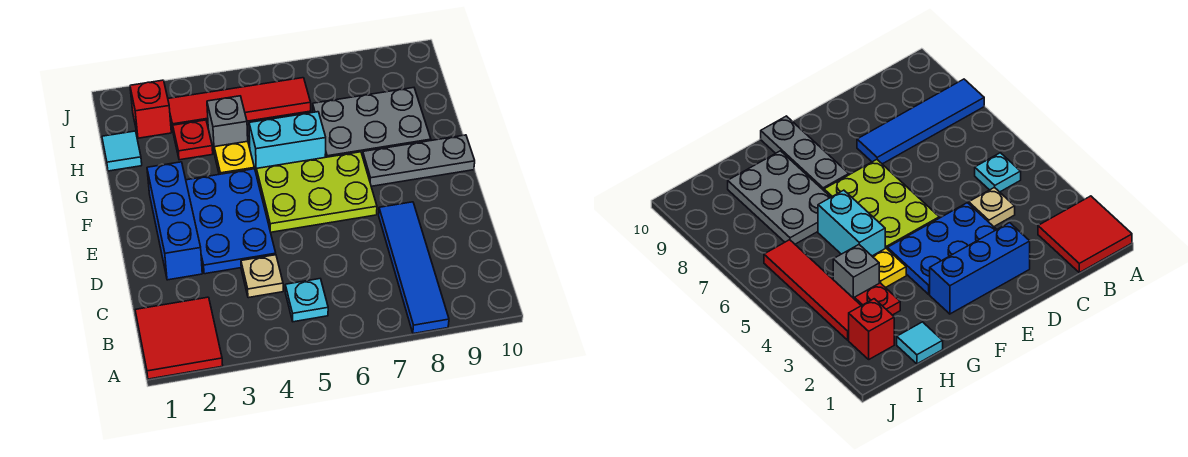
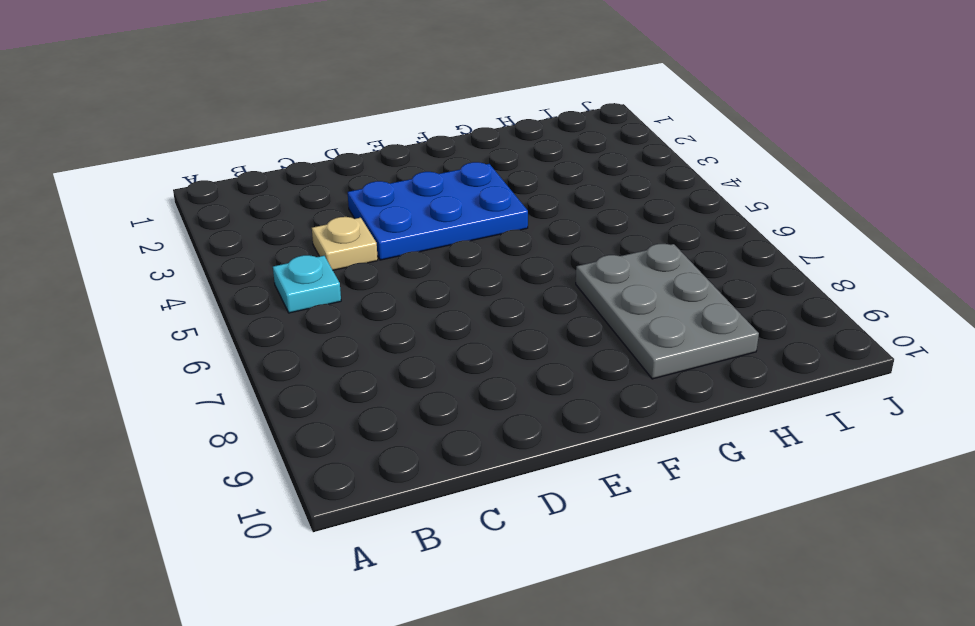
none -> red 2x2 tile [135,297,223,379]
none -> blue 1x4 tile [379,202,449,334]
none -> blue 1x3 brick [147,162,202,280]

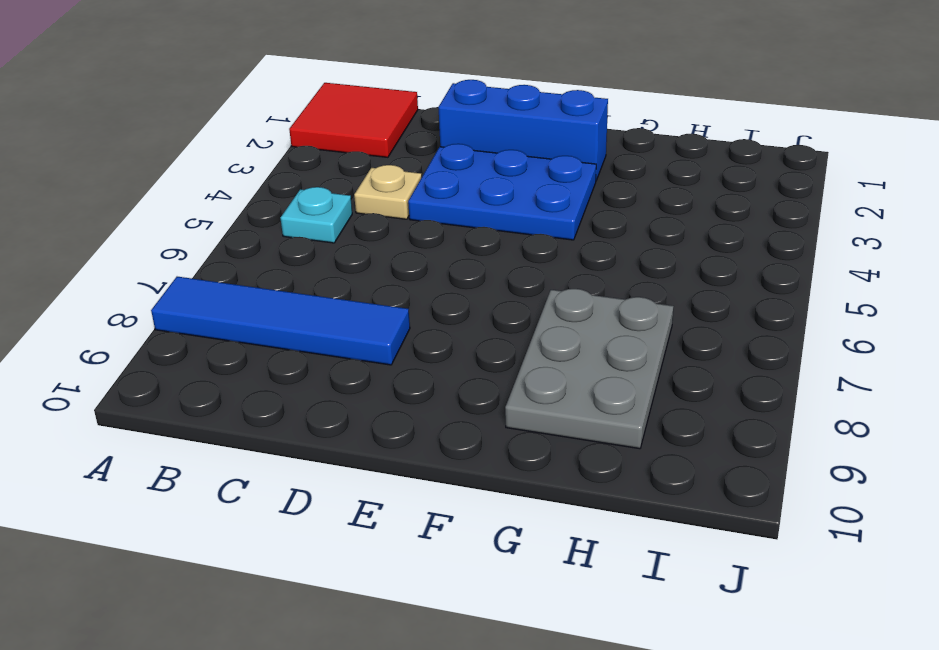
none -> lime 2x3 plate [256,152,377,232]
none -> grey 1x3 plate [363,135,475,186]
none -> yellow 1x1 plate [214,141,254,174]

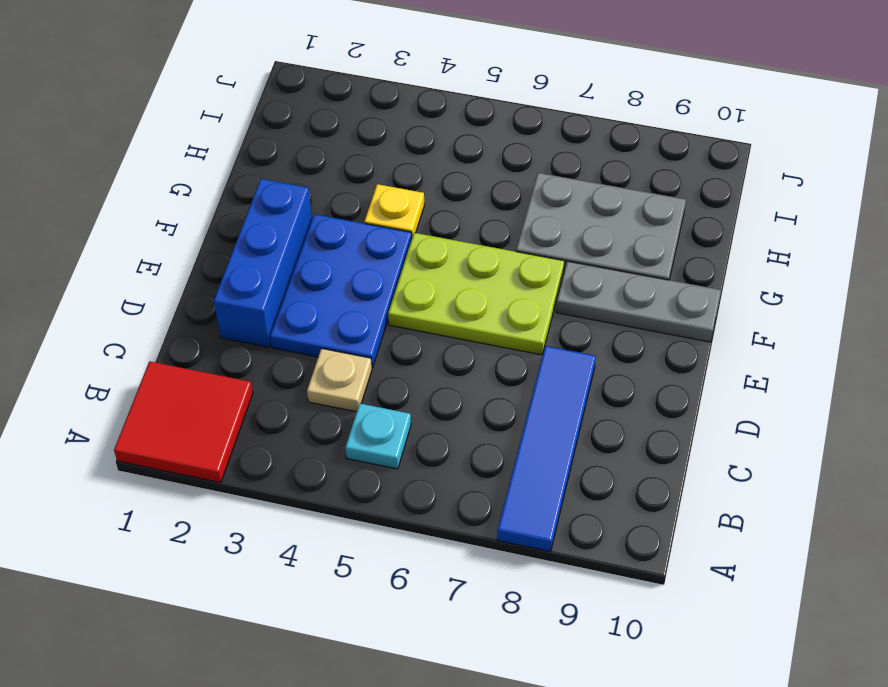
none -> cyan 1x2 brick [249,112,326,175]
none -> cyan 1x1 tile [102,131,142,171]
none -> red 1x1 plate [173,120,213,160]

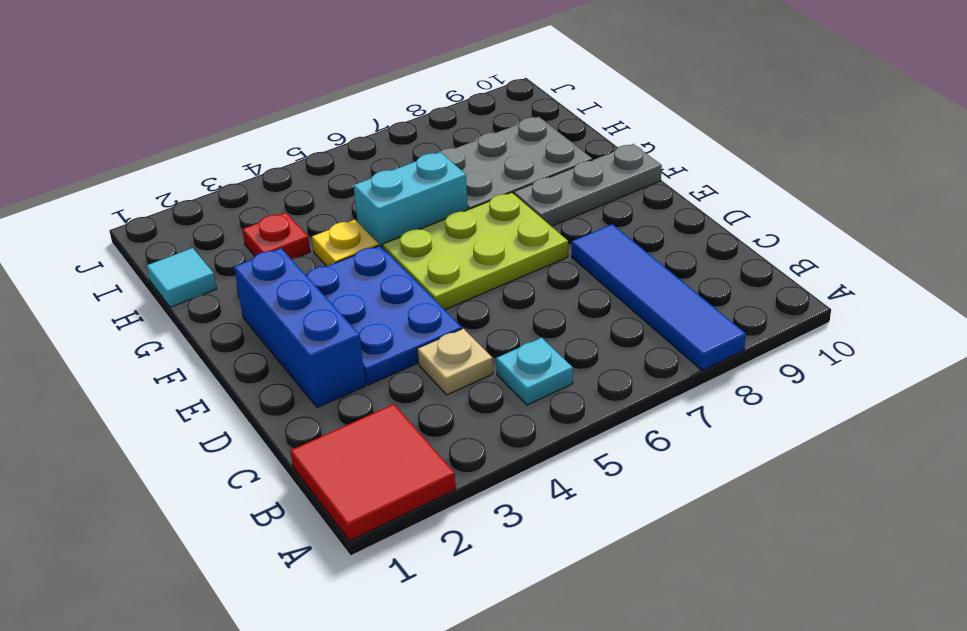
none -> grey 1x1 brick [207,96,248,154]
none -> red 1x1 brick [130,80,171,138]
none -> red 1x4 tile [168,78,311,130]

